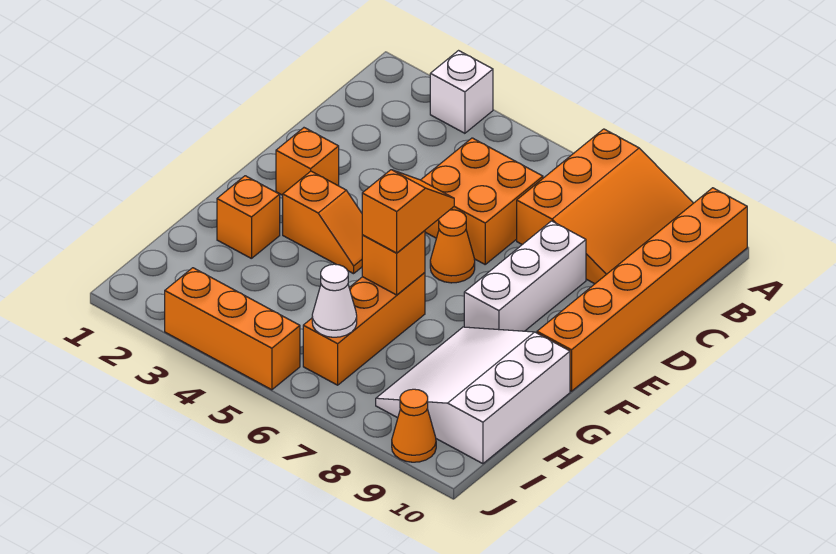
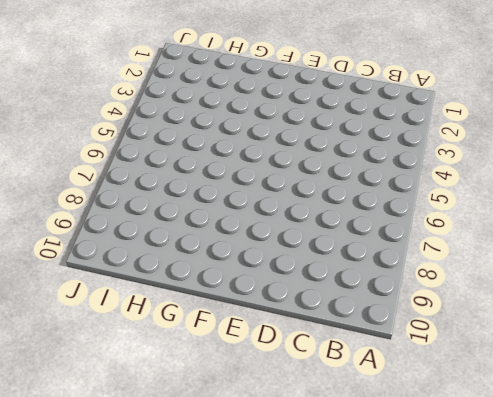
none -> white 1x1 brick [430,51,493,133]
none -> orange 3x3 slope [517,129,693,284]
none -> orange 1x6 brick [537,188,747,391]

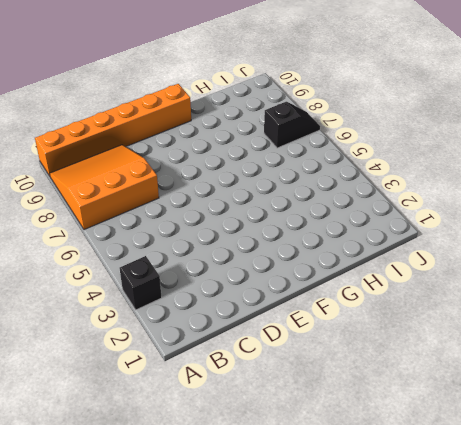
black 1x1 brick [120,256,162,310] -> white 1x1 brick [430,51,493,133]
black 1x2 slope [264,102,320,148] -> none
none -> orange 2x2 brick [421,138,543,264]
none -> white 1x3 brick [464,221,586,331]
none -> orange 1x1 brick [276,128,339,195]

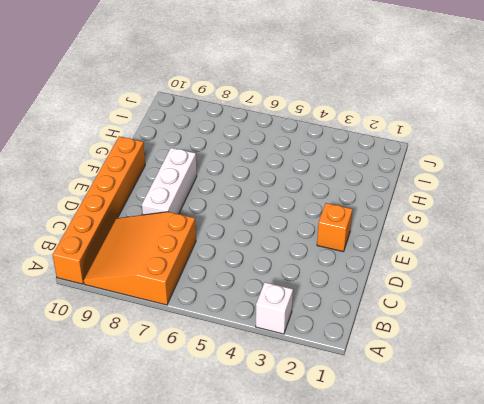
none -> orange 2x2 brick [421,138,543,264]
none -> orange 1x1 cone [430,210,475,283]
none -> orange 1x2 slope [283,171,362,274]

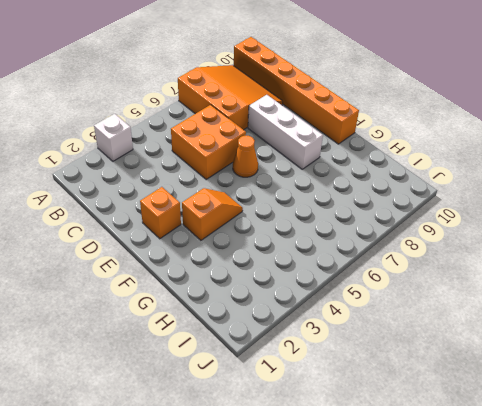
none -> orange 1x1 brick [217,176,280,259]
none -> orange 1x3 brick [303,273,425,385]
none -> white 3x3 slope [376,327,570,464]

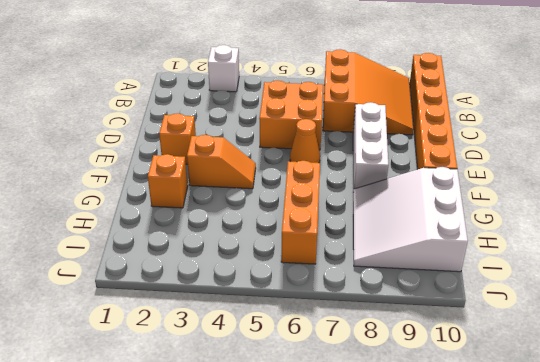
none -> orange 1x3 brick [165,268,300,390]
none -> orange 1x1 cone [392,389,436,462]
none -> orange 1x1 brick [362,231,425,295]

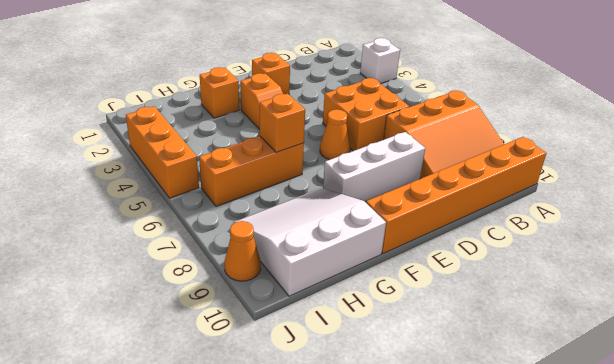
none -> white 1x1 cone [312,264,357,337]
none -> orange 1x2 slope [362,170,454,253]

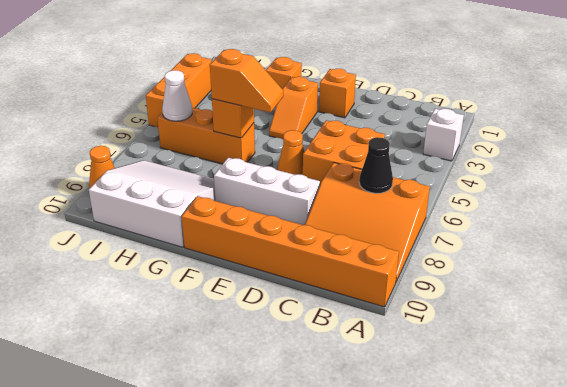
black 1x1 cone [359,137,393,193] -> none

